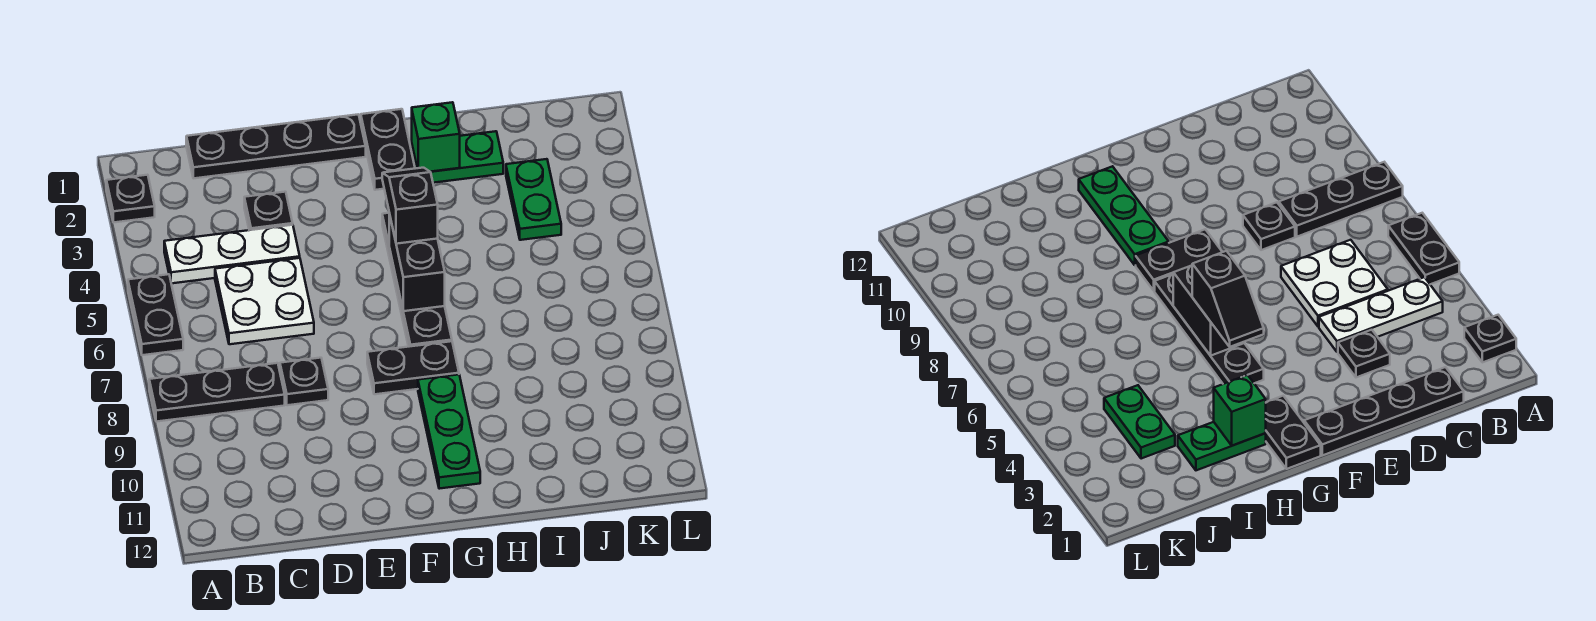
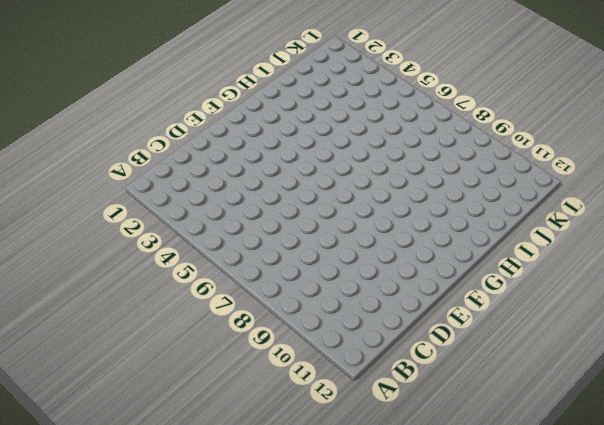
none -> black 1x1 plate [106,175,155,223]
none -> black 1x2 plate [128,274,183,355]
none -> black 1x3 plate [149,363,285,422]

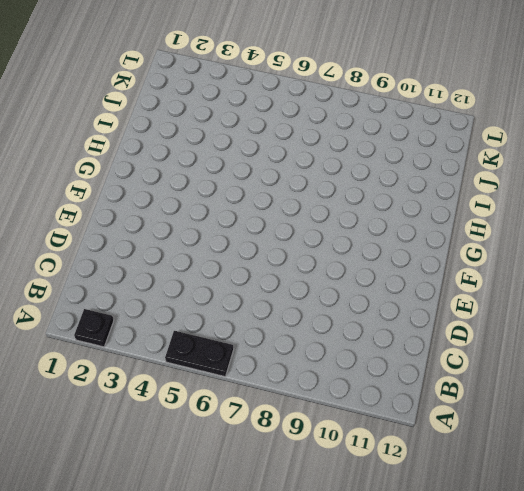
none -> black 1x3 plate [149,363,285,422]
none -> white 1x3 plate [164,225,300,283]
none -> black 1x4 plate [186,115,366,178]

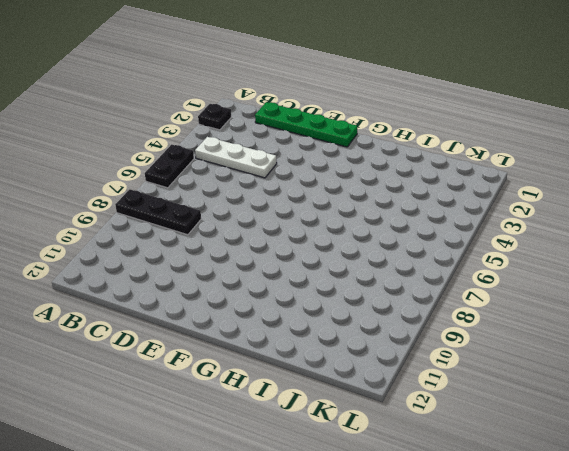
green 1x4 plate [255,102,357,147] -> black 1x4 plate [186,115,366,178]
none -> white 2x2 plate [215,258,314,344]
none -> black 1x1 plate [244,192,293,230]
none -> black 1x1 plate [280,358,328,405]

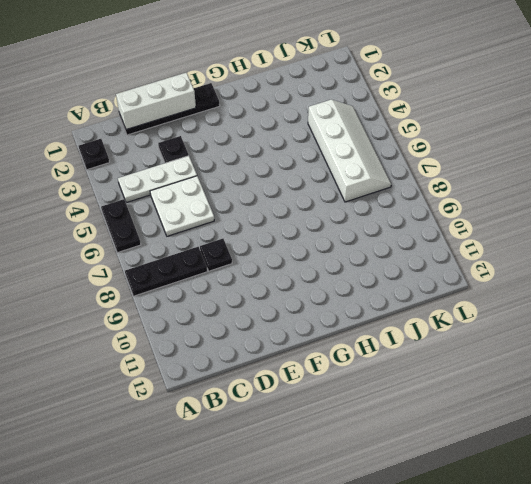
white 1x3 brick [116,73,196,130] -> none
white 2x4 slope [308,100,391,202] -> green 1x2 plate [506,159,561,240]
none -> black 1x2 plate [367,341,459,394]
none -> black 1x2 plate [361,109,415,190]
none -> black 1x4 plate [382,213,452,347]

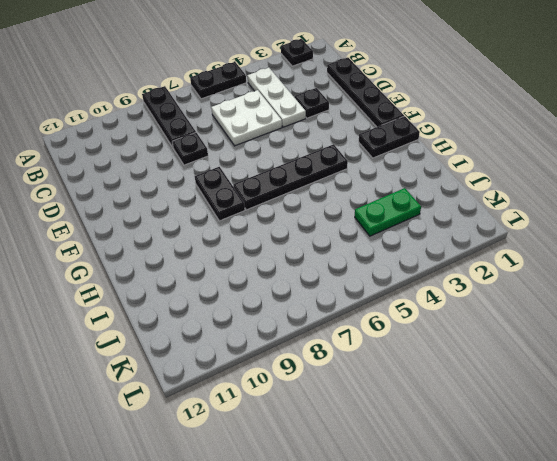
none -> green 1x3 plate [418,375,480,489]
none -> green 1x2 plate [412,131,503,183]
none -> black 1x2 brick [389,213,445,311]

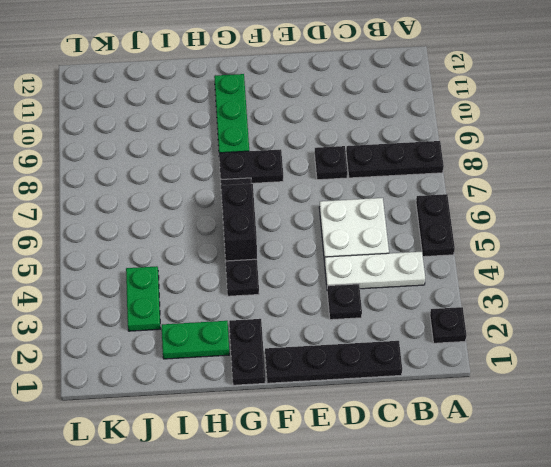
none -> green 1x1 brick [412,102,460,172]
none -> black 1x2 slope [382,168,438,244]

